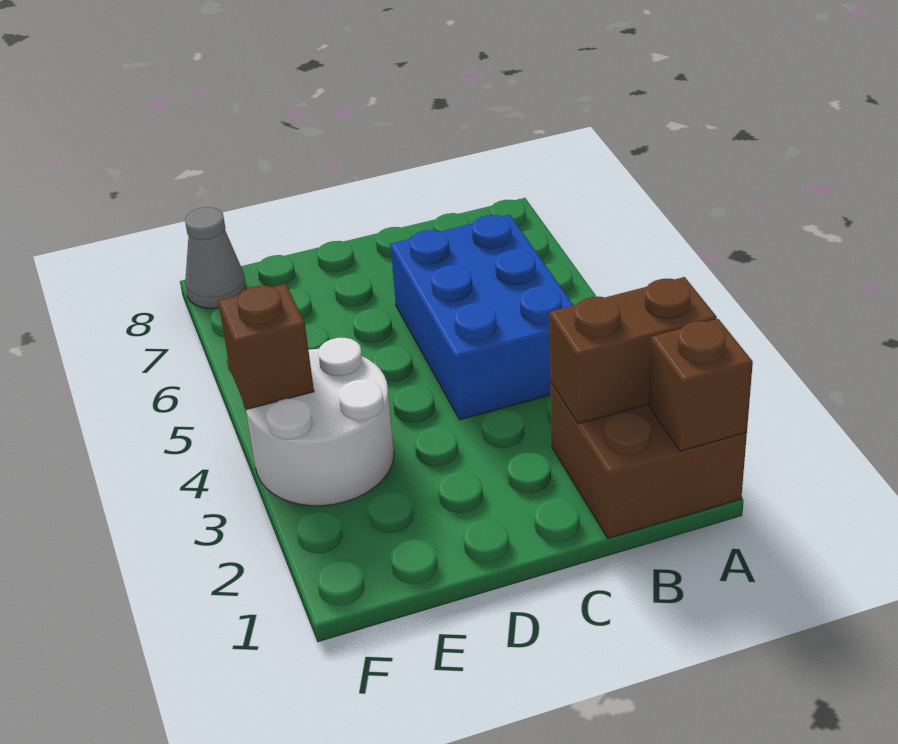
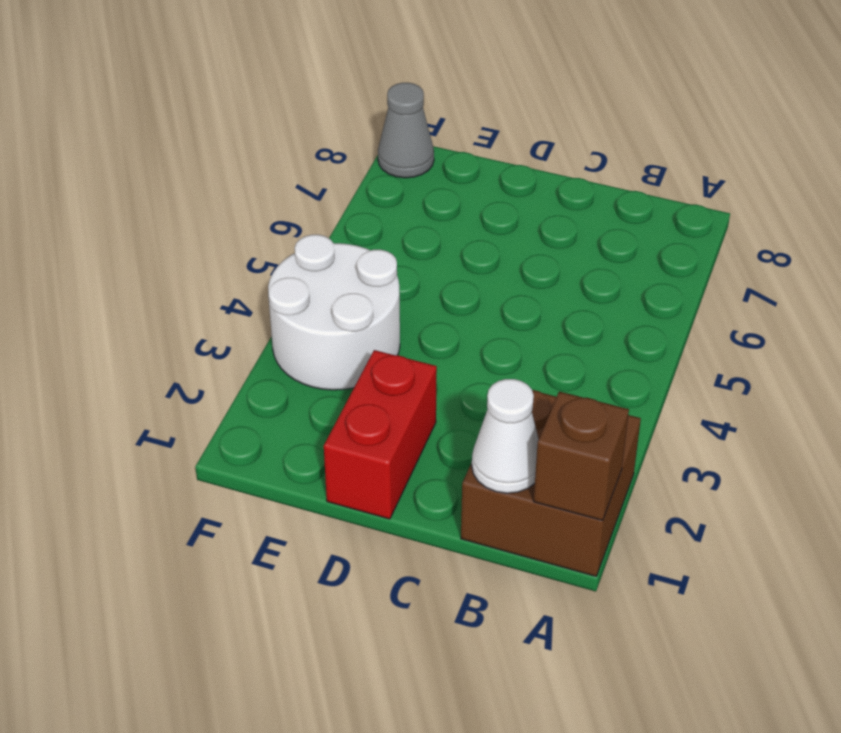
white 1x1 cone [472,379,539,493] -> none
red 1x2 brick [324,350,437,519] -> none
none -> blue 2x3 brick [390,215,574,420]
none -> brown 1x2 brick [549,277,717,424]

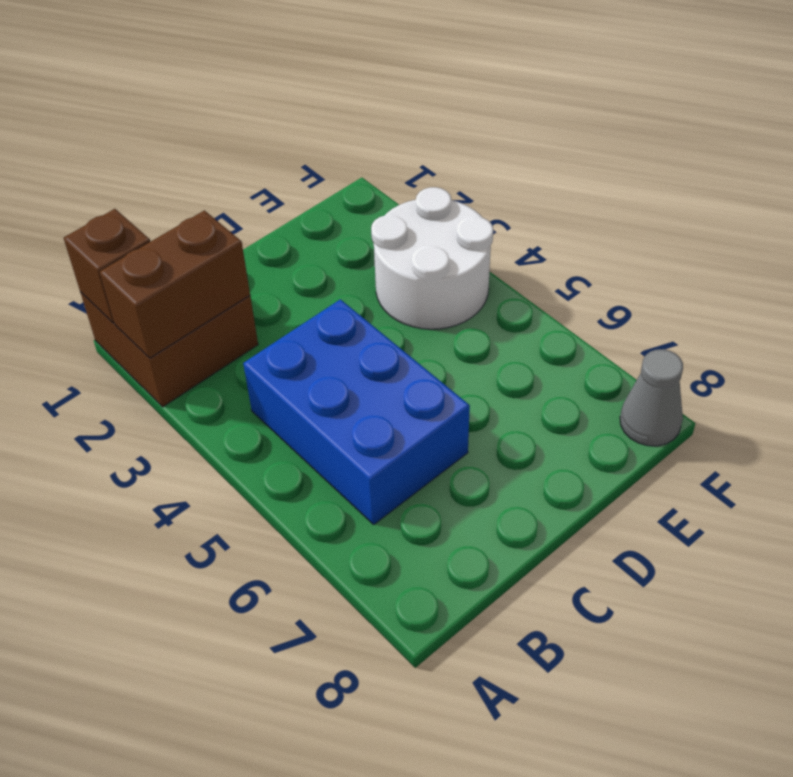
none -> brown 1x1 brick [218,284,314,409]

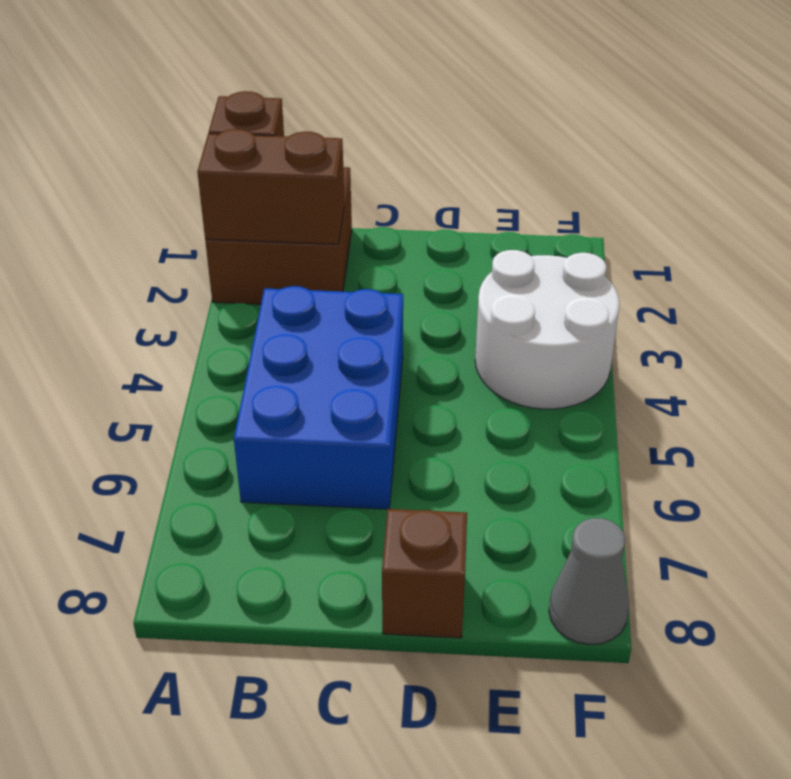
brown 1x1 brick [382,509,467,638] -> brown 1x1 brick moved to [218,284,314,409]

